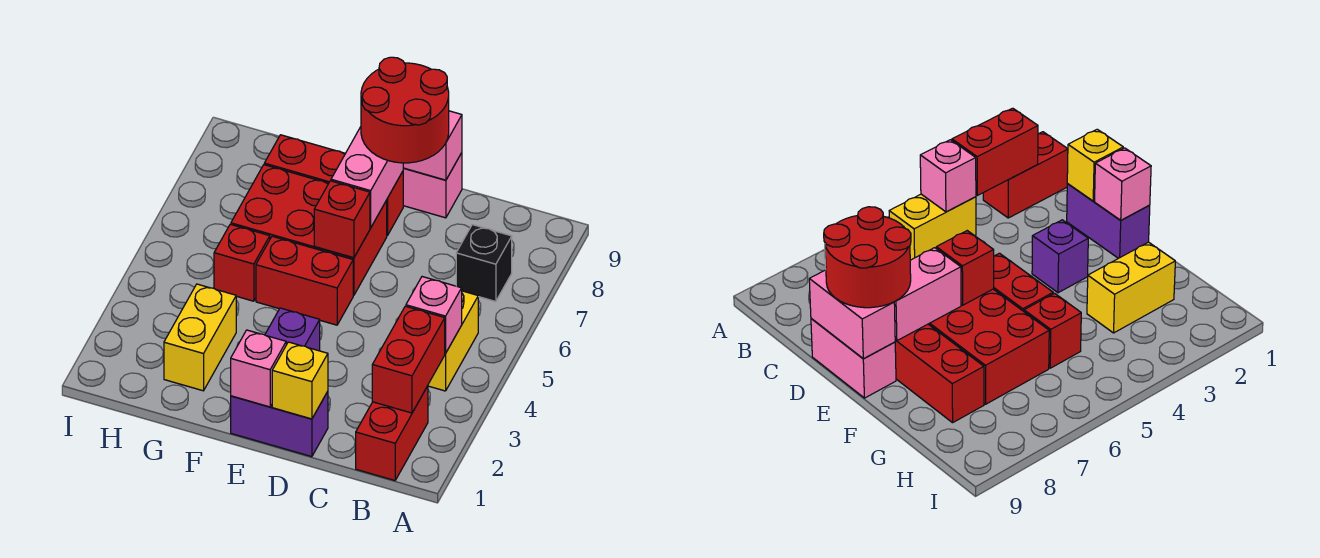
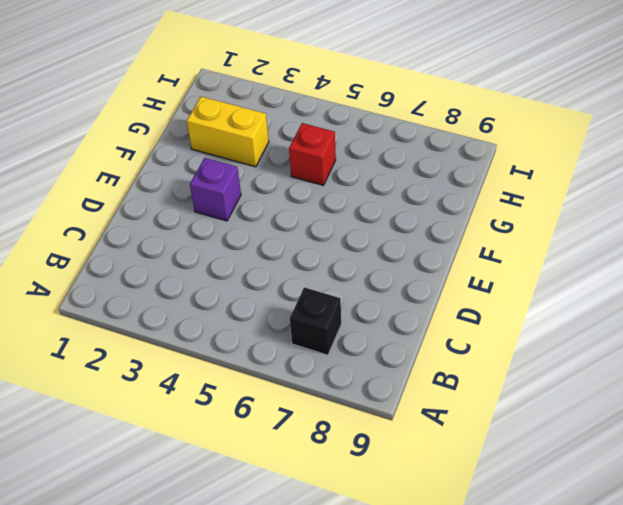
none -> red 1x2 brick [356,386,428,480]
none -> yellow 1x2 brick [428,291,478,391]
none -> purple 1x2 brick [231,391,328,457]

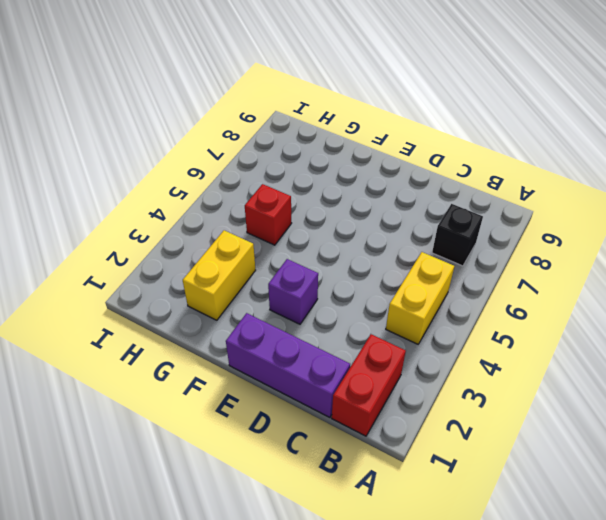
purple 1x3 brick [226,313,350,417] -> purple 1x2 brick [231,391,328,457]
none -> pink 1x2 brick [403,153,462,218]
none -> red 1x2 brick [256,236,353,325]
none -> red 2x3 brick [231,165,387,295]

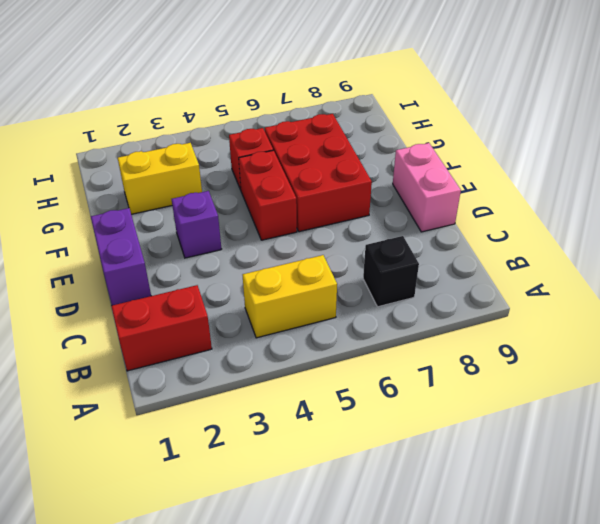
none -> red 1x3 brick [264,135,403,236]
none -> red 1x2 brick [372,306,445,413]
none -> pink 1x1 brick [406,277,462,353]

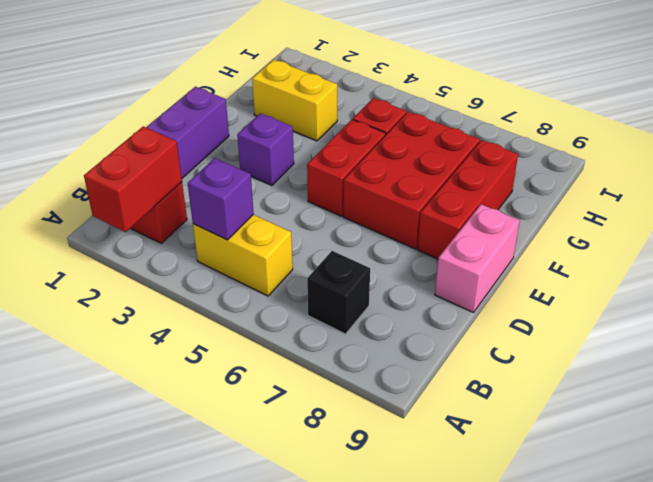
red 1x2 brick [84,126,182,232] -> red 1x2 brick turned to [372,306,445,413]
purple 1x1 brick [188,158,254,240] -> pink 1x1 brick [406,277,462,353]
none -> yellow 1x1 brick [272,342,328,419]
none -> pink 1x2 brick [403,111,462,180]
none -> pink 1x1 brick [231,330,286,407]

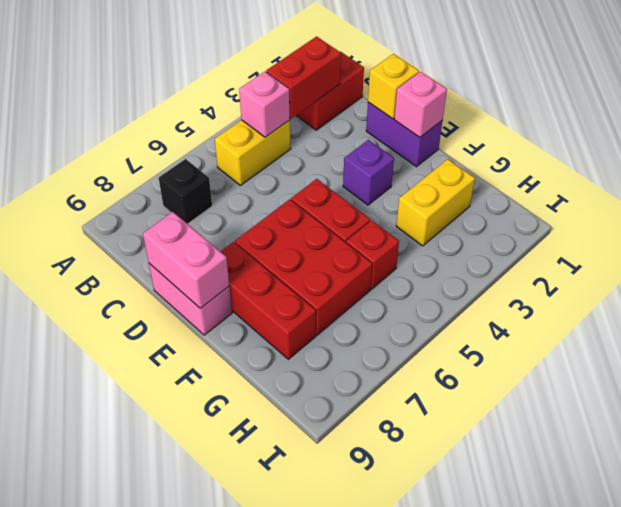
none -> red 1x1 brick [314,181,370,258]
none -> pink 1x2 brick [331,127,403,228]
none -> red 2x2 round brick [361,57,449,163]

